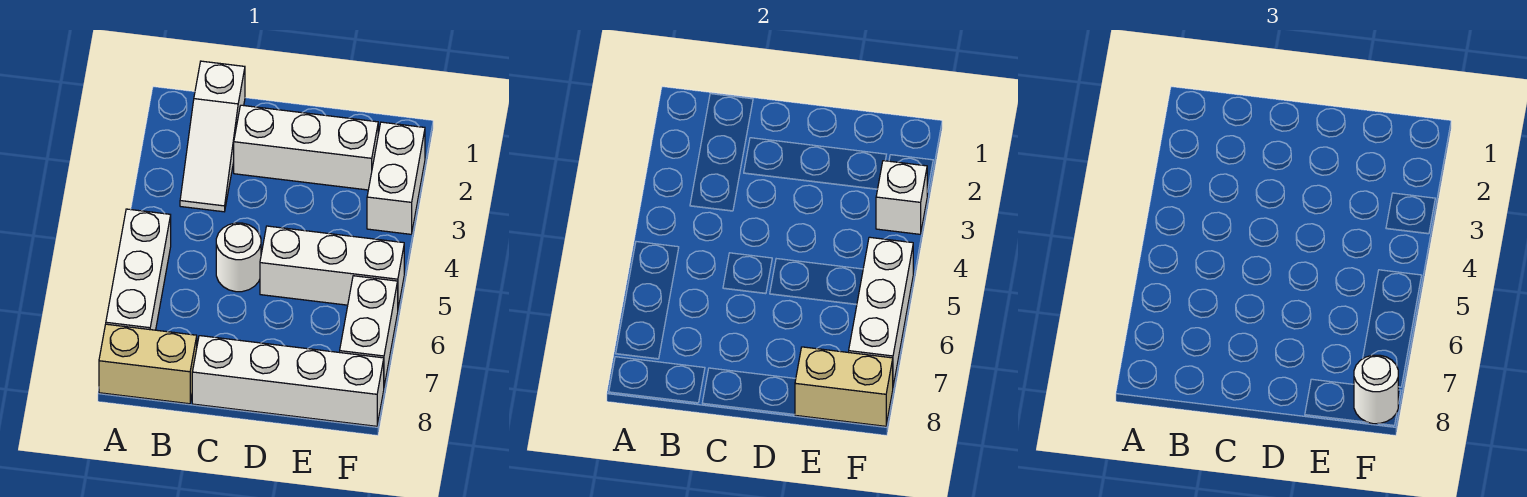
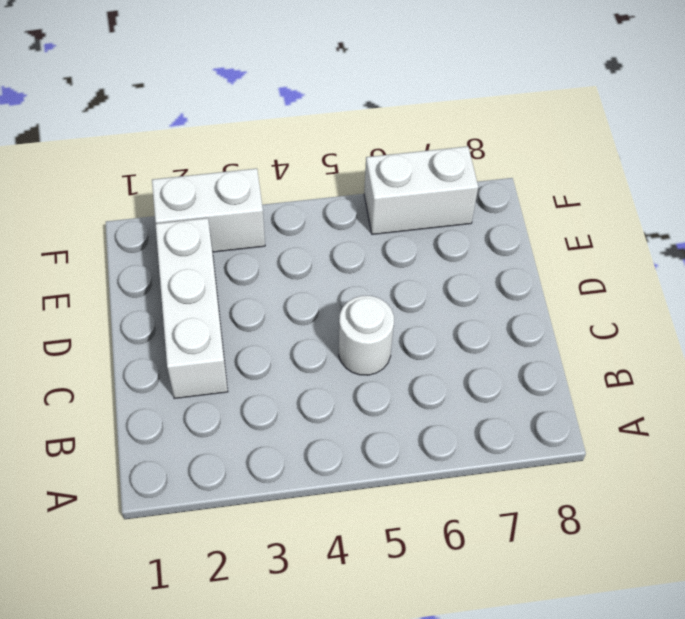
none -> white 1x3 brick [106,209,171,330]
none -> tan 1x2 brick [99,324,197,404]
none -> white 1x3 slope [180,61,245,212]

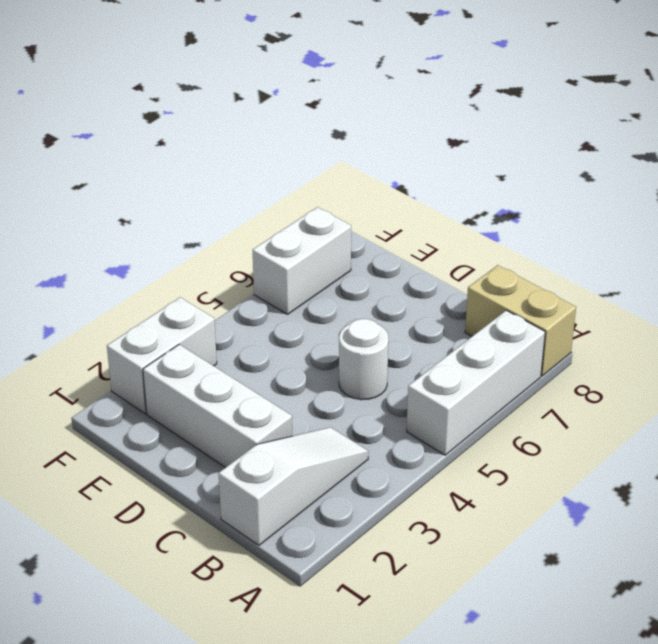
none -> white 1x4 brick [192,336,384,426]
none -> white 1x3 brick [260,226,404,308]
none -> tan 1x2 brick [795,347,893,426]

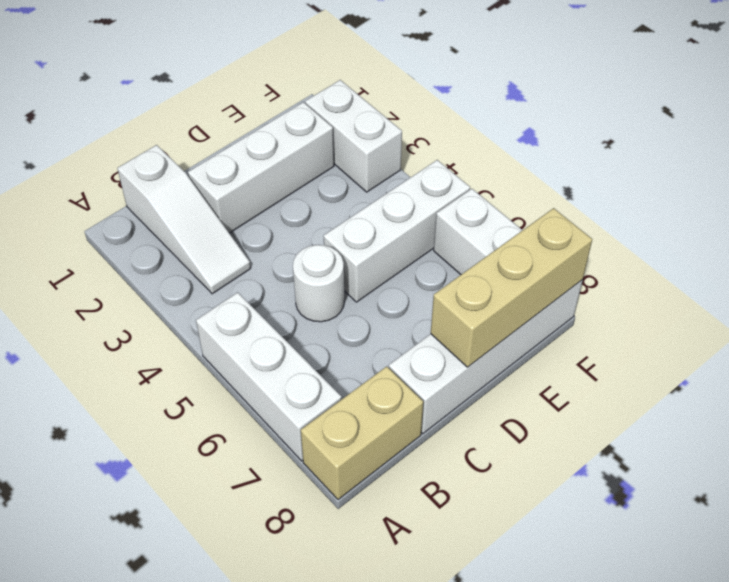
tan 1x3 brick [431,208,592,367] -> tan 1x2 brick [795,347,893,426]
none -> white 1x1 brick [876,161,927,234]
none -> white 1x3 brick [849,237,913,386]
none -> white 1x1 round brick [1354,355,1398,424]

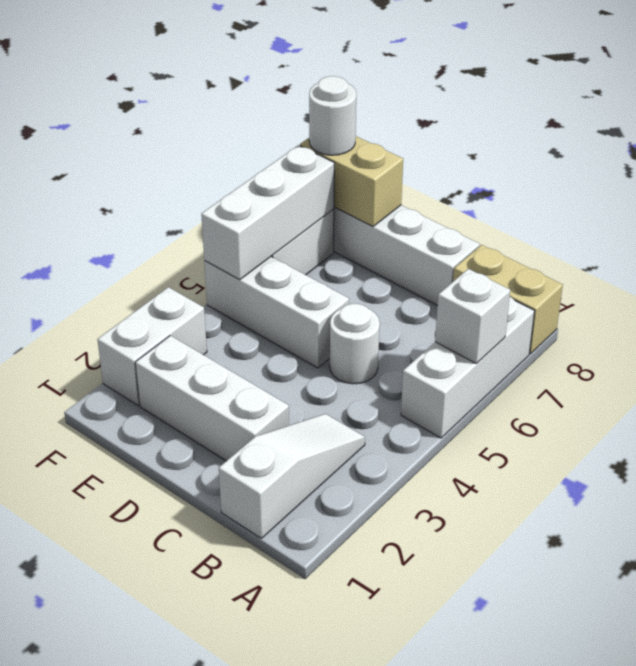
white 1x1 brick [435,269,510,363] -> white 1x1 brick moved to [876,161,927,234]

